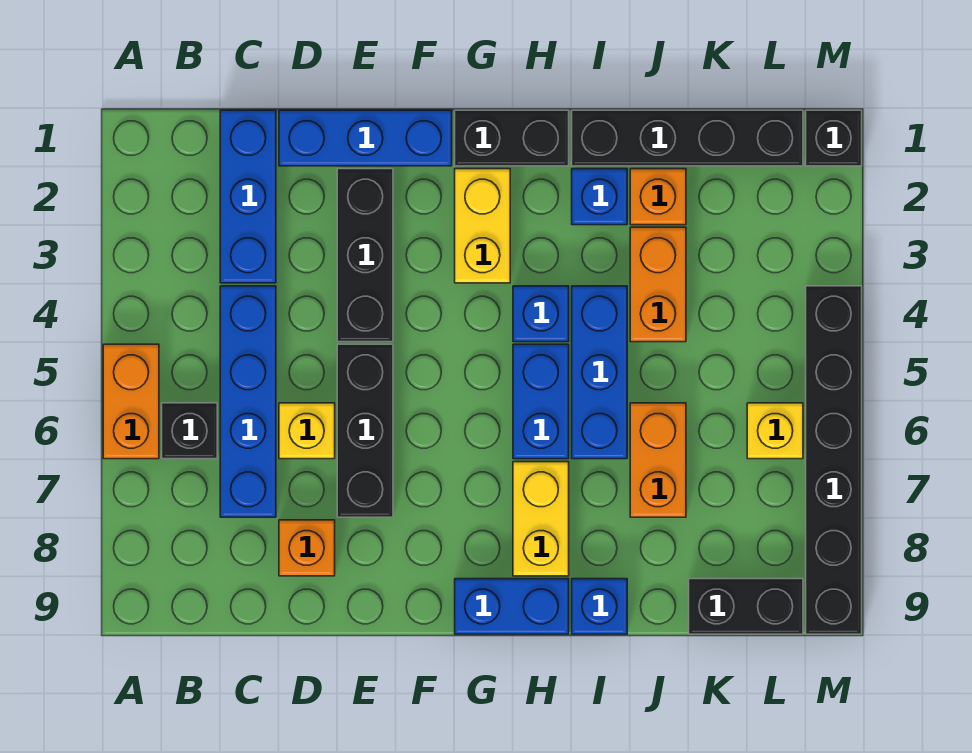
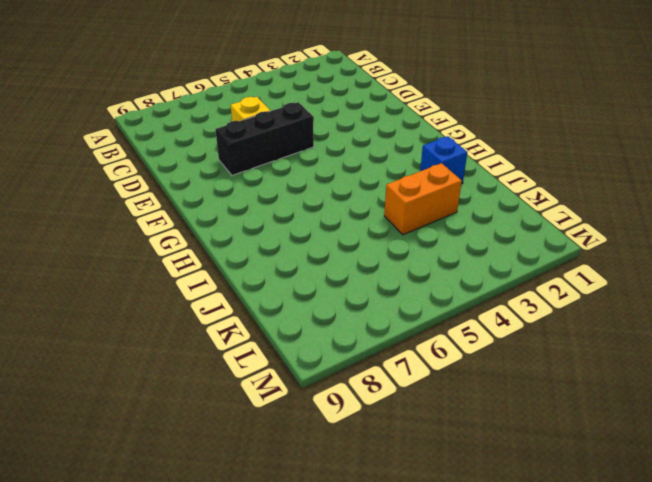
none -> orange 1x2 brick [103,344,159,459]
none -> black 1x1 brick [162,403,217,459]
none -> blue 1x3 brick [220,110,276,283]

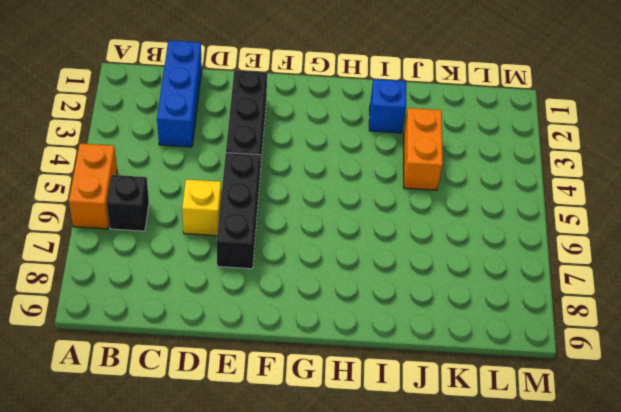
none -> blue 1x4 brick [220,286,276,517]
none -> blue 1x3 brick [279,110,452,166]
none -> orange 1x1 brick [279,520,335,576]

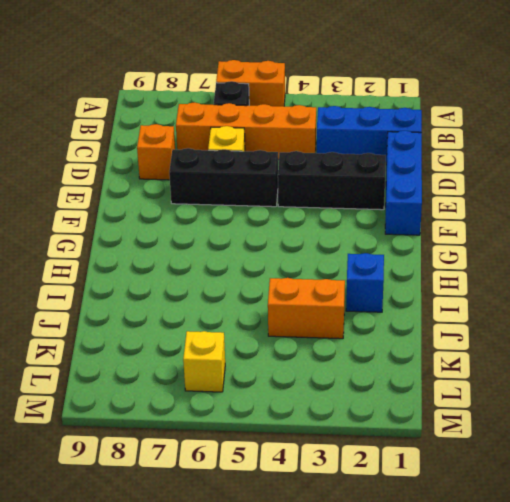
orange 1x4 brick [176,102,316,160] -> blue 1x4 brick [220,286,276,517]
none -> black 1x2 brick [455,110,569,166]
none -> yellow 1x2 brick [455,169,510,283]
none -> blue 1x2 brick [455,579,569,634]

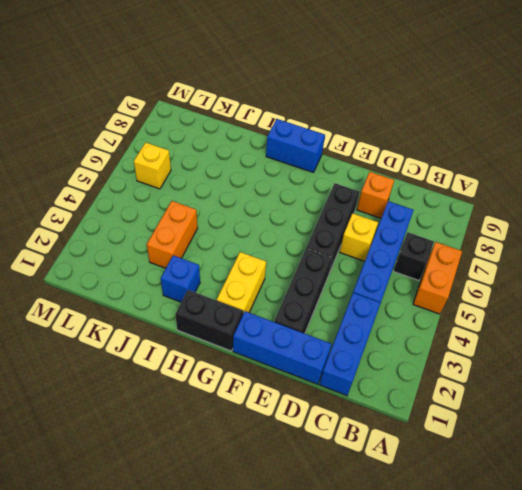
none -> blue 1x1 brick [513,286,569,342]
none -> blue 1x2 brick [513,344,569,459]
none -> yellow 1x2 brick [513,462,569,576]

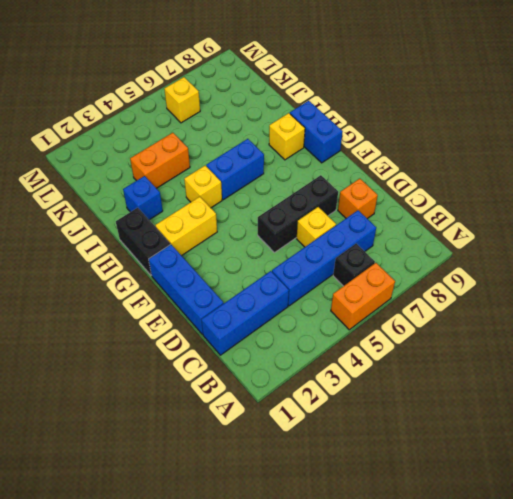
yellow 1x1 brick [184,166,222,208] -> blue 1x1 brick [513,286,569,342]
yellow 1x1 brick [269,113,305,160] -> yellow 1x2 brick [513,462,569,576]
none -> black 1x3 brick [337,169,393,342]
none -> black 1x4 brick [572,110,803,166]
none -> blue 1x3 brick [572,286,627,459]

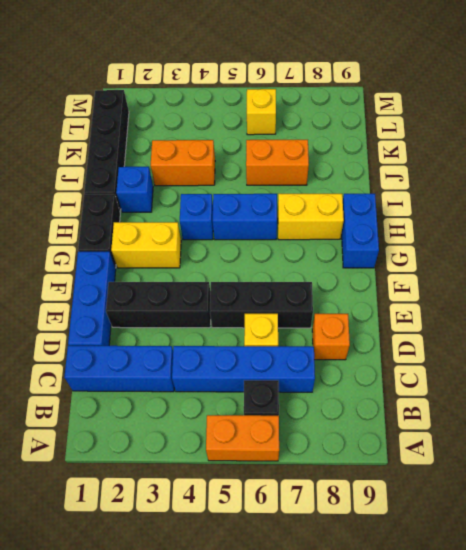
none -> blue 1x3 brick [572,286,627,459]
none -> blue 1x1 brick [572,579,627,634]
none -> orange 1x1 brick [630,169,686,225]

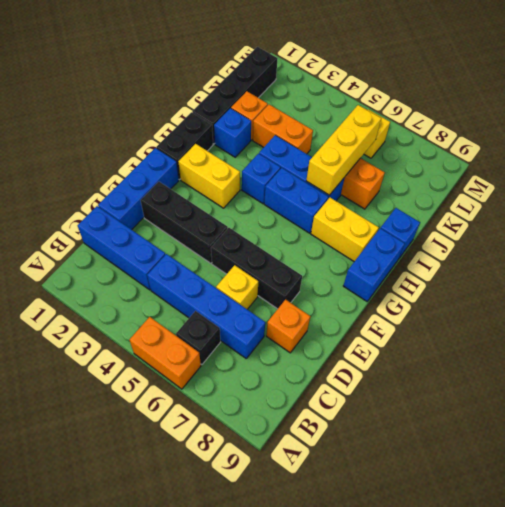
yellow 1x3 brick [306,105,381,195] -> none
none -> black 1x2 brick [689,579,803,634]
none -> black 1x1 brick [806,110,862,166]
none -> black 1x6 brick [806,286,862,634]

